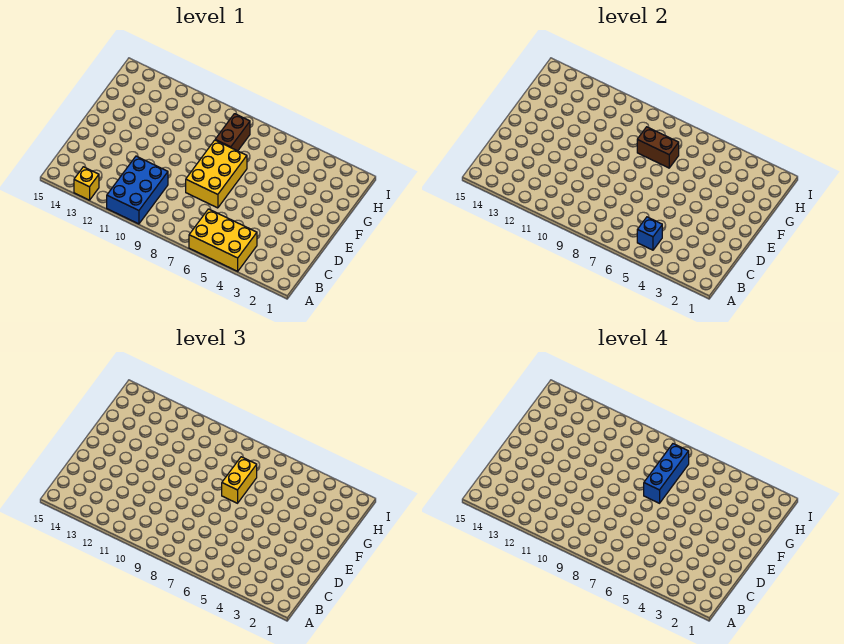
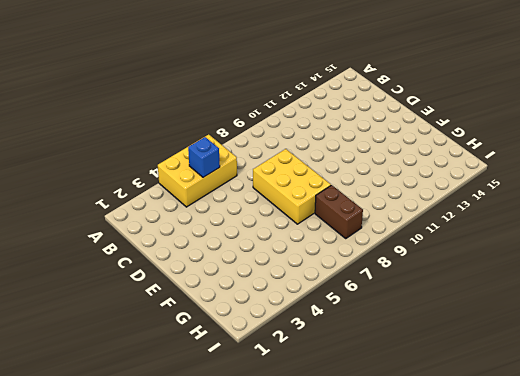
none -> blue 2x3 brick [107,156,168,224]
none -> yellow 1x1 brick [74,167,99,200]

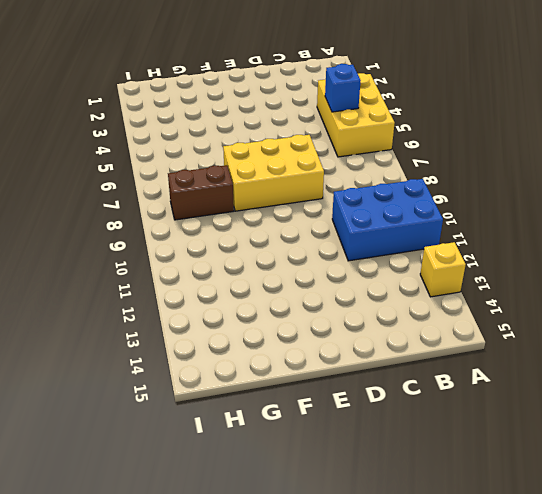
none -> brown 1x2 brick [637,127,679,168]
none -> yellow 1x2 brick [222,457,257,503]

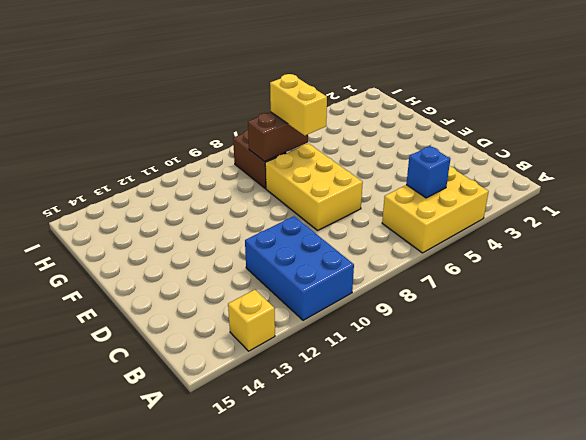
none -> blue 1x3 brick [644,444,689,503]

